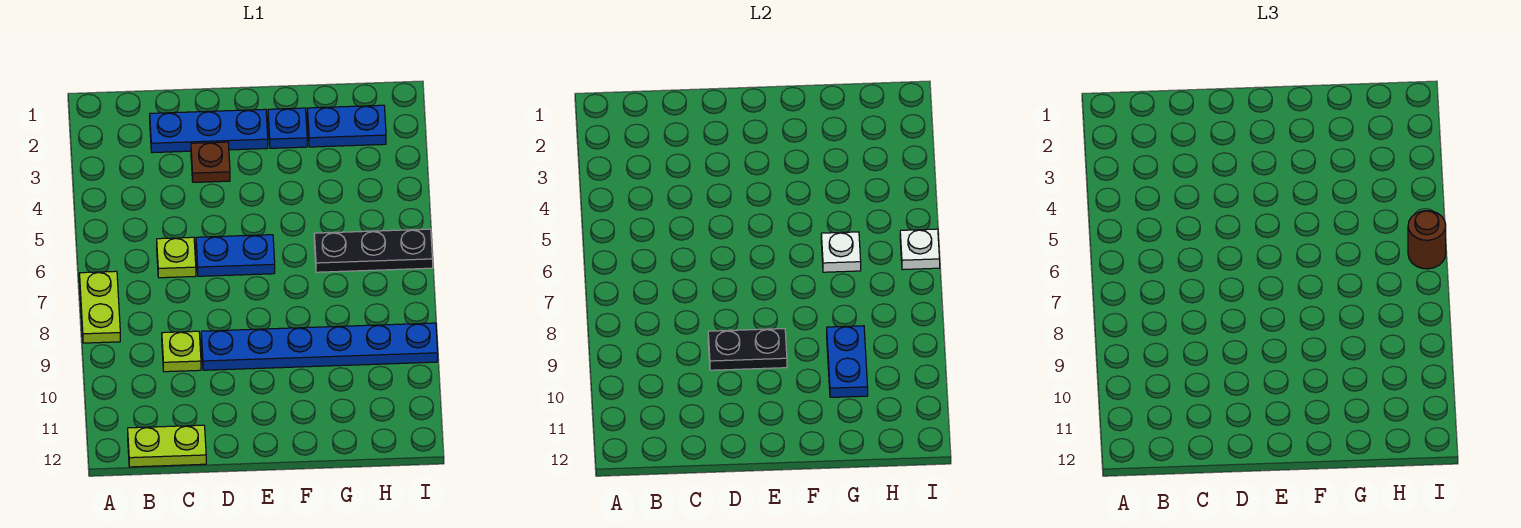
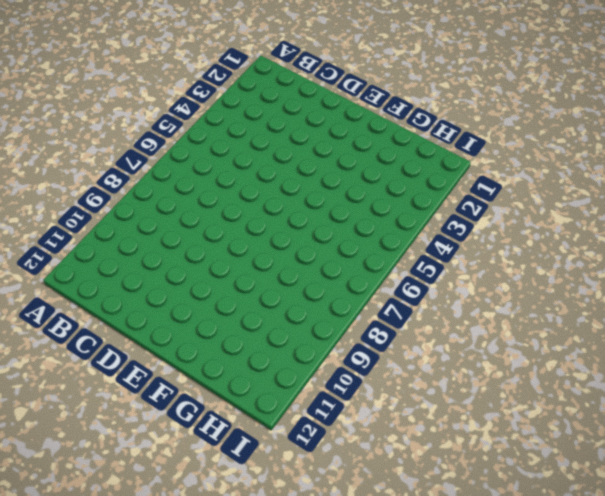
none -> lime 1x2 plate [79,271,120,343]
none -> lime 1x2 plate [128,425,206,467]
none -> blue 1x3 plate [150,109,268,153]

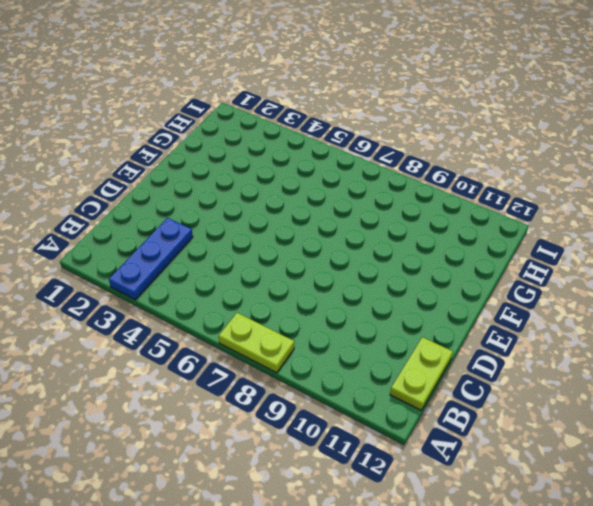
blue 1x3 plate [109,218,193,300] -> blue 1x3 plate moved to [150,109,268,153]
none -> lime 1x1 plate [157,237,196,278]
none -> lime 1x1 plate [162,331,201,372]
none -> brown 1x1 plate [191,142,230,182]

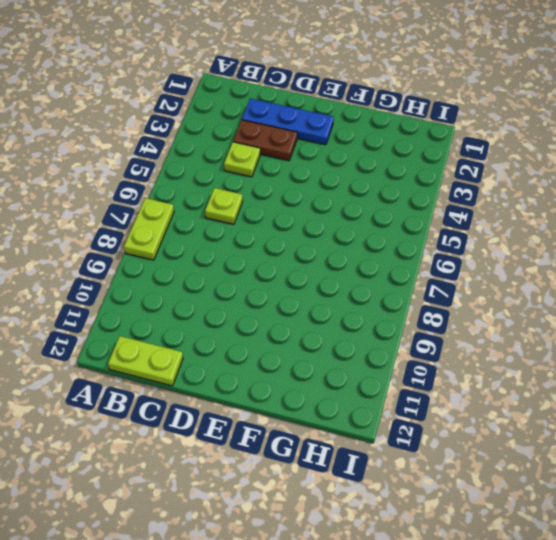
brown 1x2 plate [233,120,297,161] -> brown 1x1 plate [191,142,230,182]
lime 1x1 plate [224,142,260,177] -> lime 1x1 plate moved to [162,331,201,372]
none -> blue 1x2 plate [196,235,275,276]
none -> blue 1x6 plate [201,323,438,370]
none -> blue 1x1 plate [268,108,307,148]

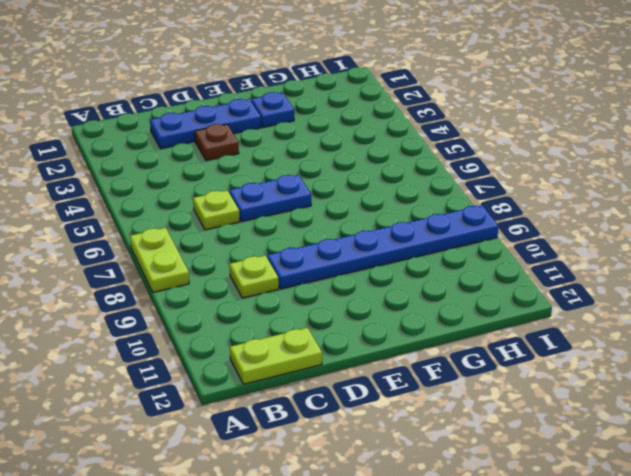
none -> blue 1x2 plate [307,105,386,147]
none -> black 1x3 plate [314,229,433,272]
none -> black 1x2 plate [708,329,787,370]

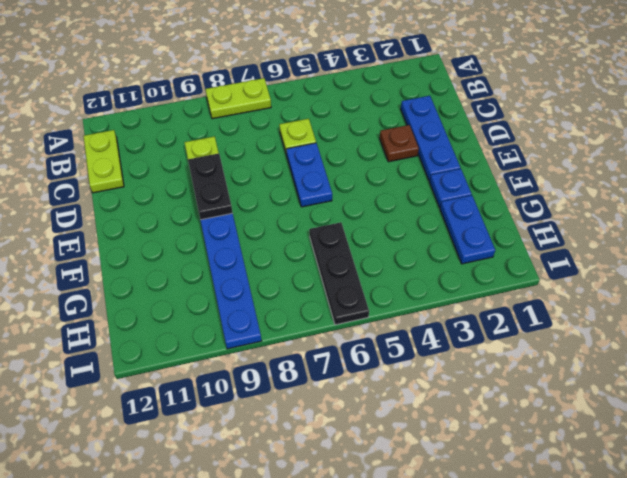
none -> white 1x1 plate [821,232,861,272]
none -> blue 1x2 plate [827,326,868,397]
none -> white 1x1 plate [900,229,940,270]

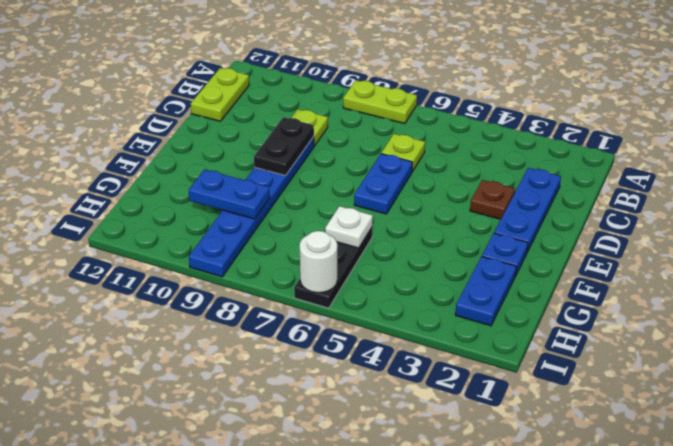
white 1x1 round brick [300,231,337,293] -> white 1x1 plate [900,229,940,270]
none -> brown 1x1 round brick [1408,211,1446,269]

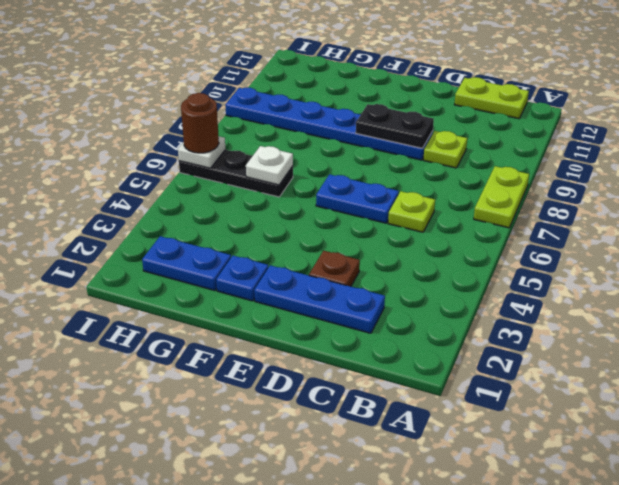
none -> blue 1x2 plate [827,326,868,397]

